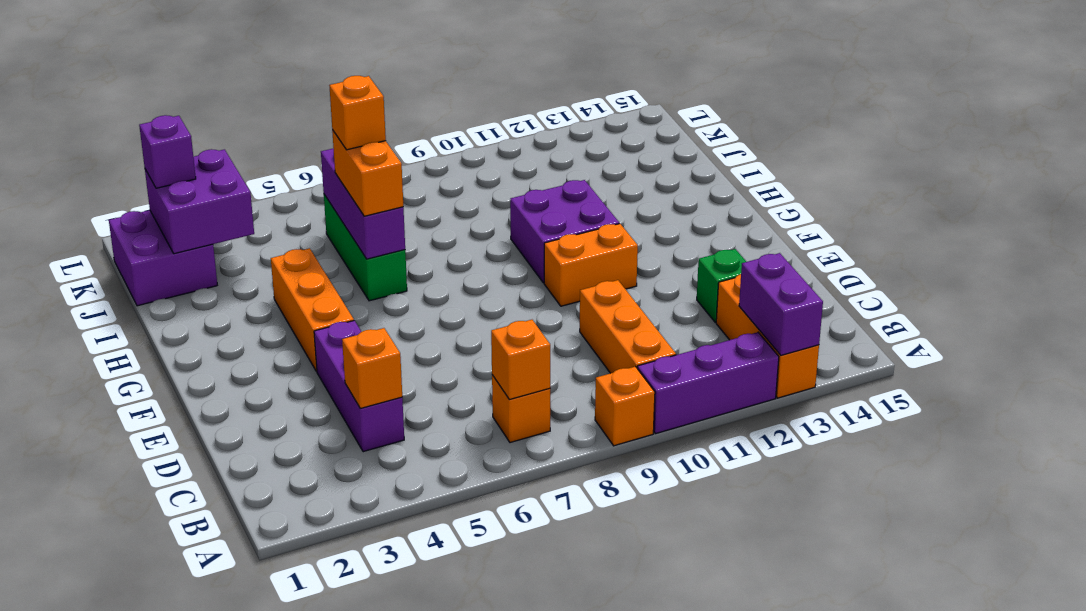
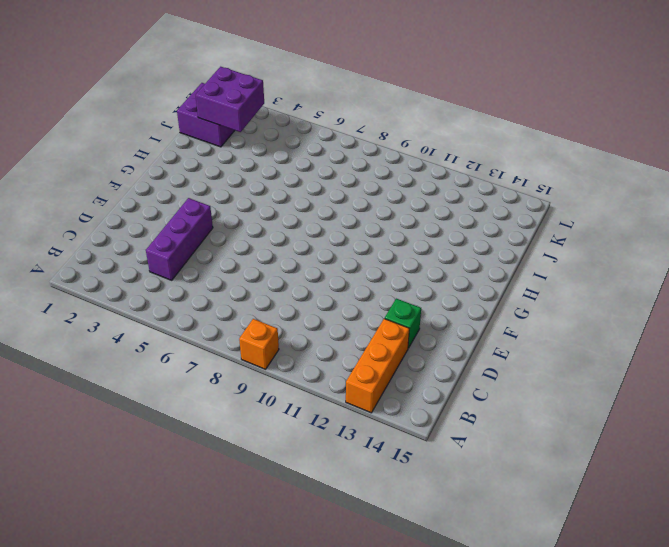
none -> purple 1x3 brick [638,332,779,434]
none -> orange 1x1 brick [492,375,550,443]
none -> orange 1x3 brick [580,280,676,373]

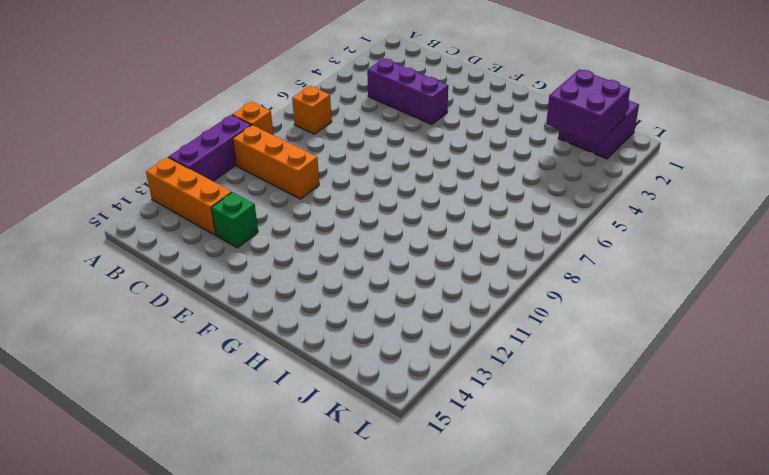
none -> orange 1x3 brick [271,248,354,372]
none -> orange 1x2 brick [544,224,638,306]
none -> purple 2x2 brick [510,180,619,283]

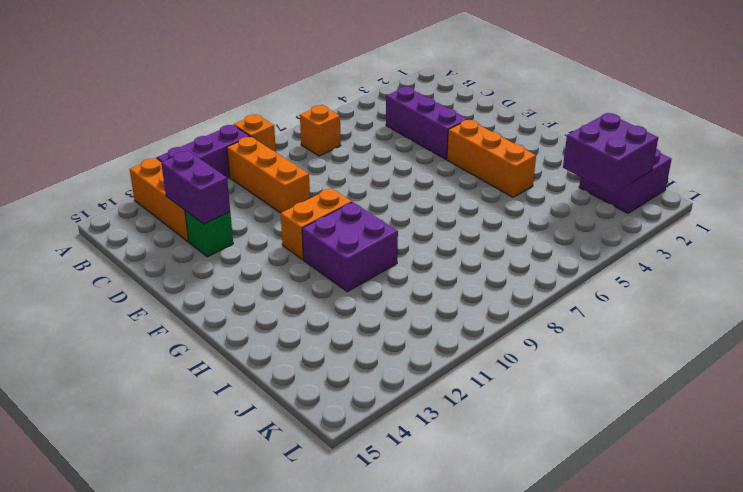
purple 1x2 brick [161,151,230,224] -> purple 1x2 brick moved to [739,253,823,355]
none -> green 1x3 brick [324,195,407,301]
none -> orange 1x1 brick [491,320,550,400]
none -> orange 1x1 brick [342,328,402,408]

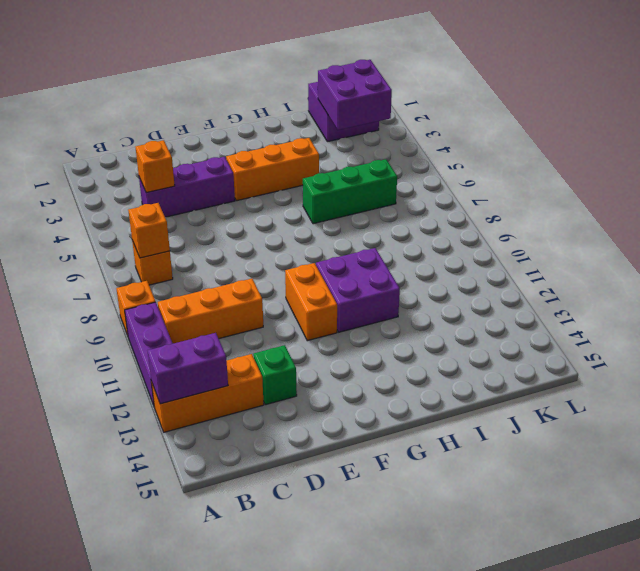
none -> purple 1x3 brick [321,148,405,259]
none -> orange 1x2 brick [332,130,403,216]
none -> purple 1x1 brick [139,115,196,188]

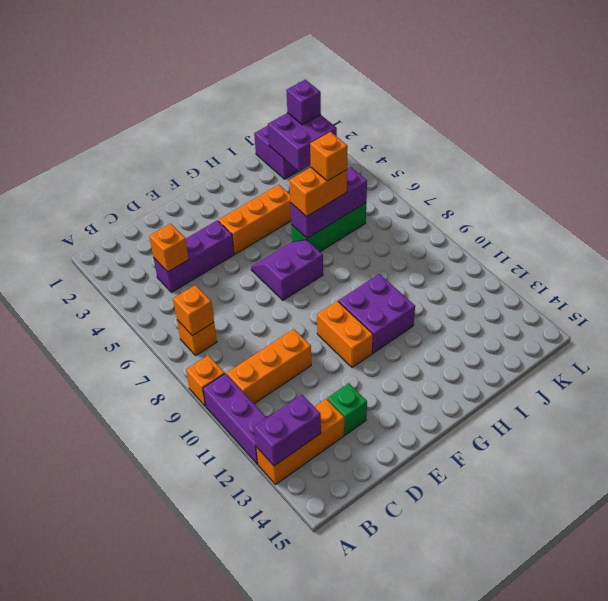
purple 2x2 slope [251,240,323,300] -> none

